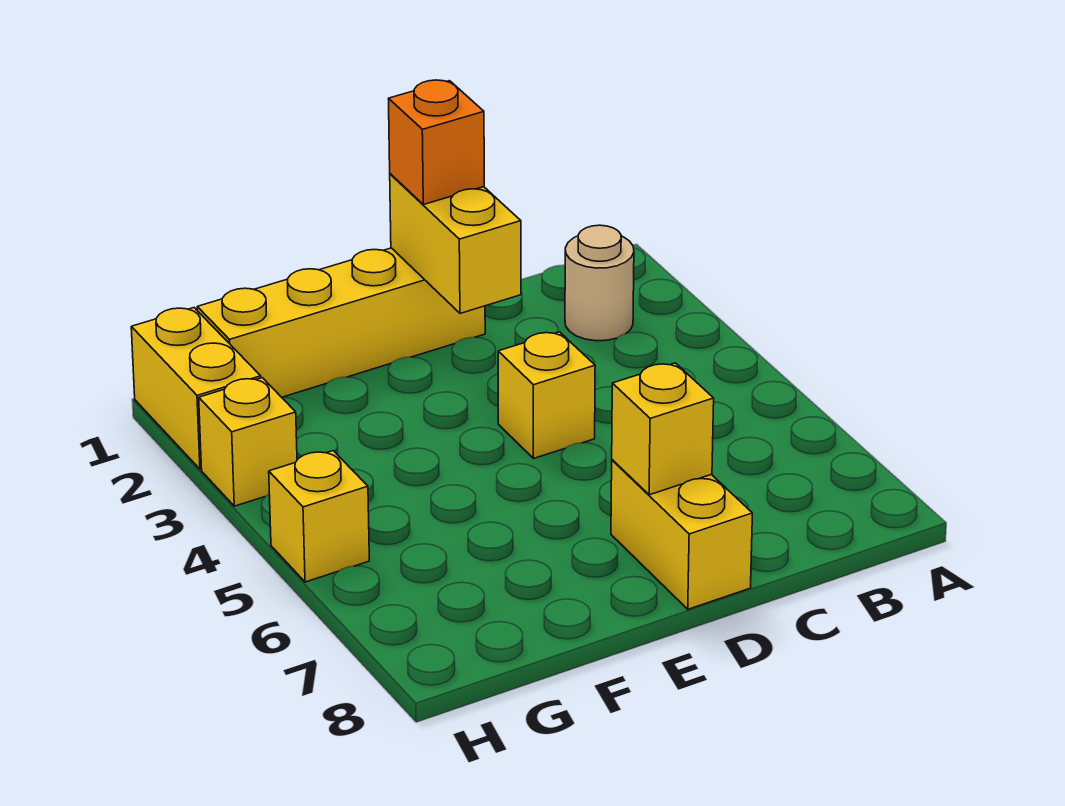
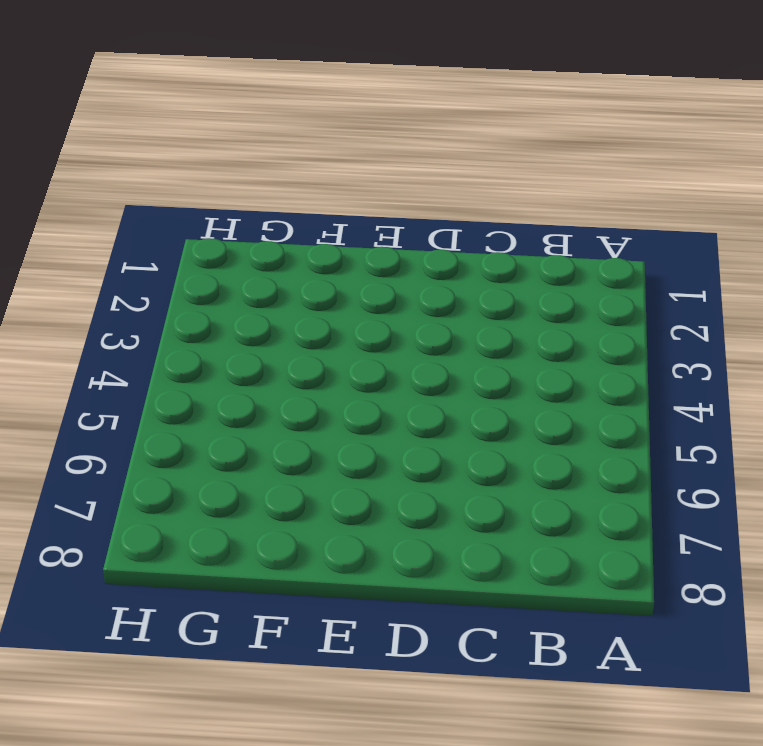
none -> tan 1x1 round brick [565,225,634,341]
none -> yellow 1x4 brick [197,248,485,397]

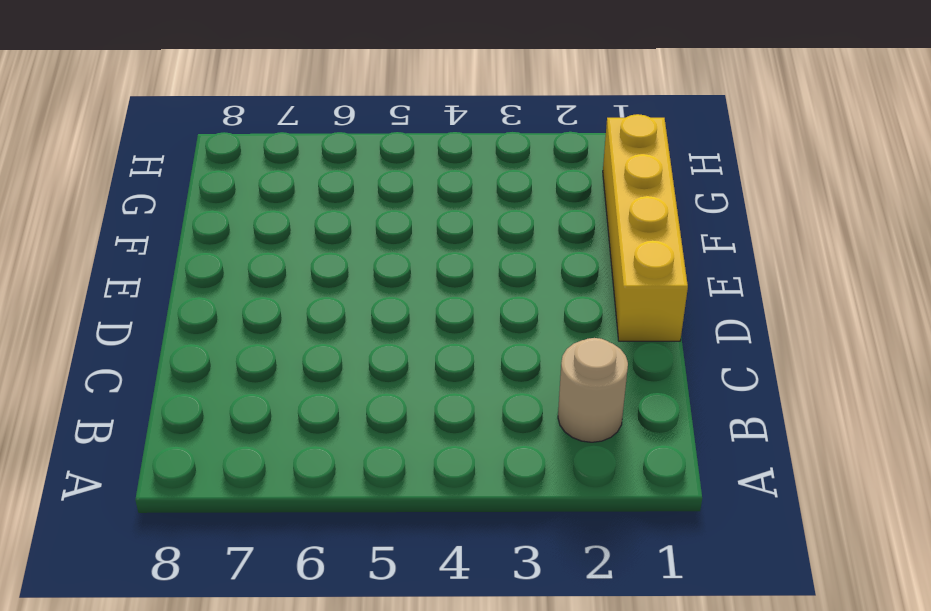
none -> yellow 1x1 brick [498,332,595,459]
none -> yellow 1x2 brick [611,460,752,609]

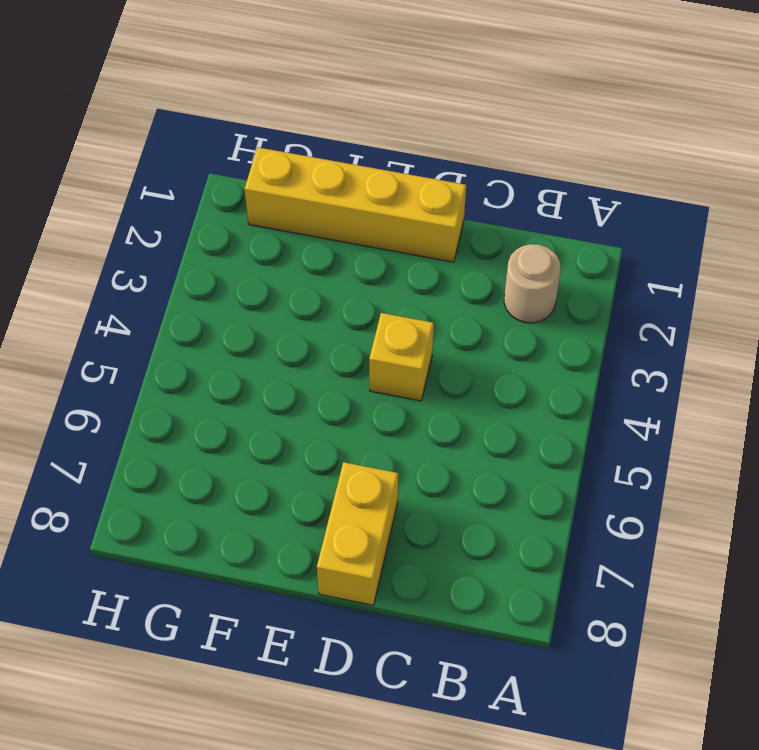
none -> yellow 1x2 brick [131,308,261,469]
none -> yellow 1x1 brick [199,378,297,506]

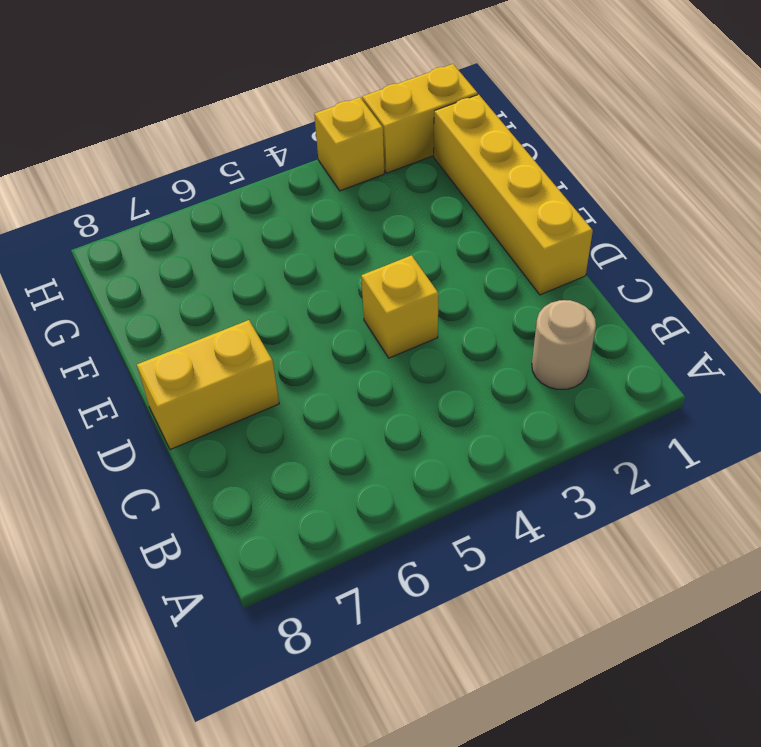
none -> yellow 1x1 brick [269,451,369,582]
none -> yellow 1x2 brick [390,174,521,313]

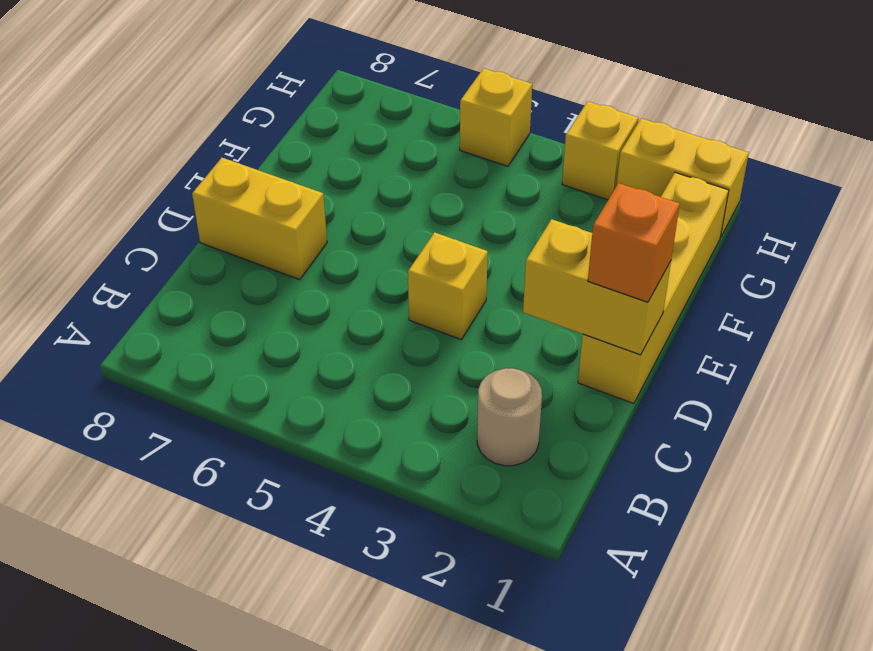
none -> yellow 1x1 brick [612,363,714,495]

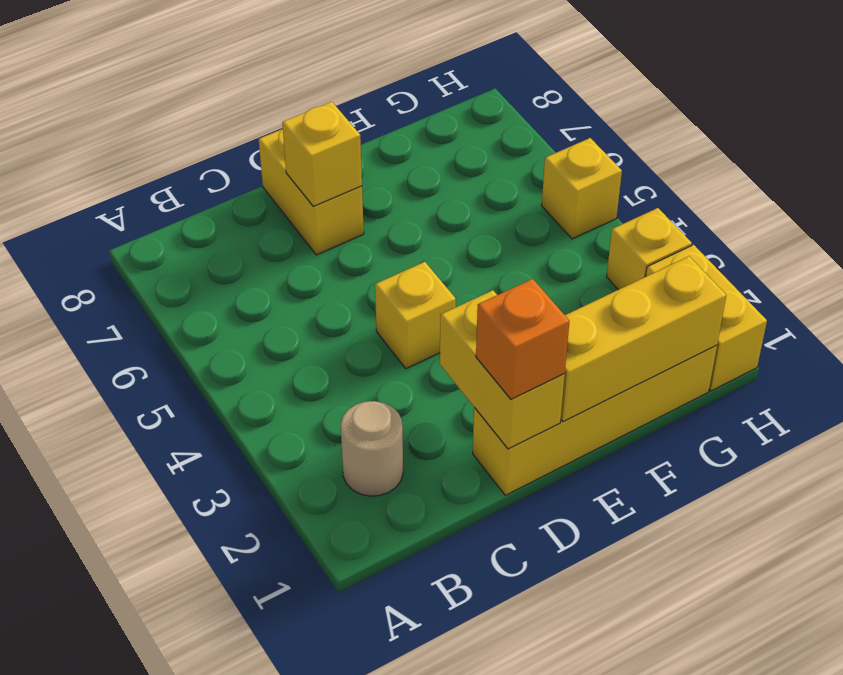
yellow 1x3 brick [561,256,726,422] -> none

